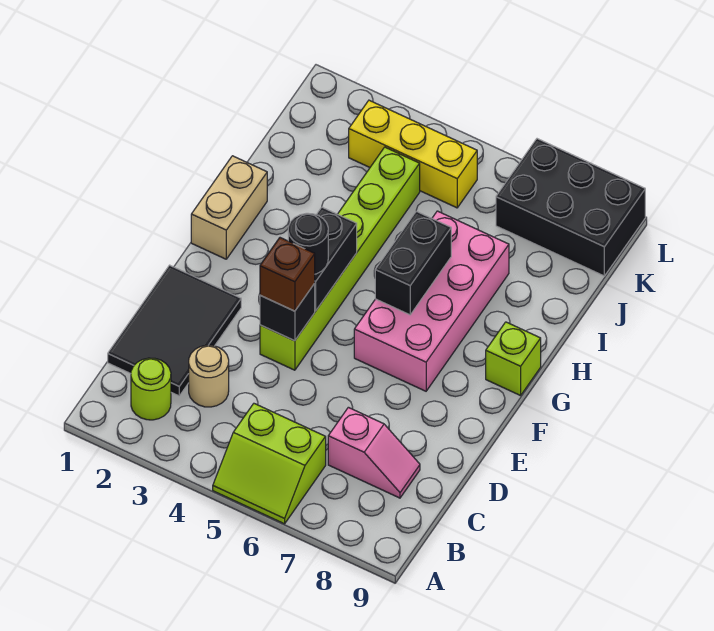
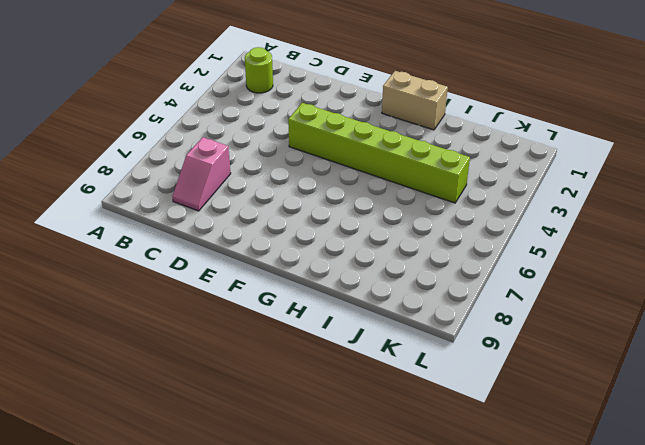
none -> lime 2x2 slope [213,404,326,524]
none -> black 2x3 tile [108,265,241,396]
none -> tan 1x1 round brick [189,345,229,407]

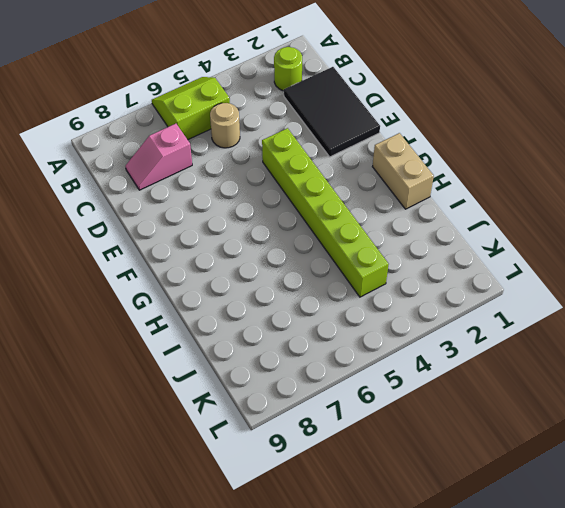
tan 1x1 round brick [210,103,240,148] -> tan 1x1 round brick moved to [189,345,229,407]
none -> pink 2x4 brick [354,211,509,391]
none -> lime 1x1 brick [486,322,541,396]
none -> yellow 1x3 brick [349,100,477,208]

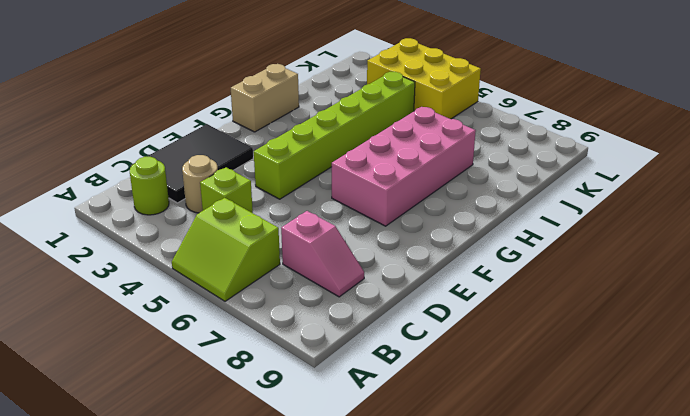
lime 1x1 brick [200,167,253,213] -> lime 1x1 brick moved to [486,322,541,396]
yellow 2x3 brick [367,38,481,119] -> yellow 1x3 brick [349,100,477,208]
none -> black 2x3 brick [496,139,645,276]
none -> black 1x1 brick [260,284,315,341]
none -> black 1x2 brick [314,207,357,311]

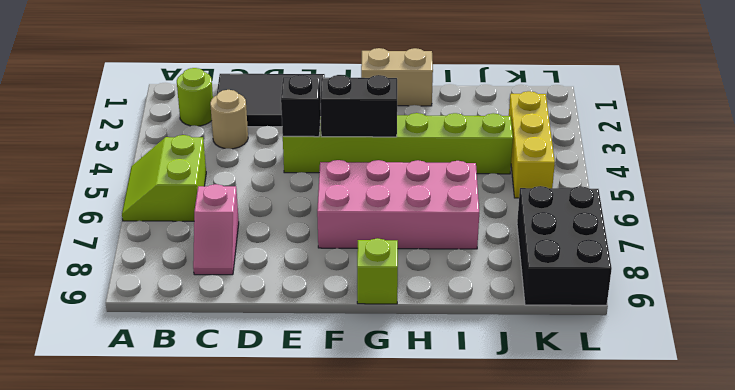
none -> black 1x2 brick [375,211,451,315]
none -> brown 1x1 brick [260,238,315,311]
none -> black 1x1 round brick [288,213,328,274]

